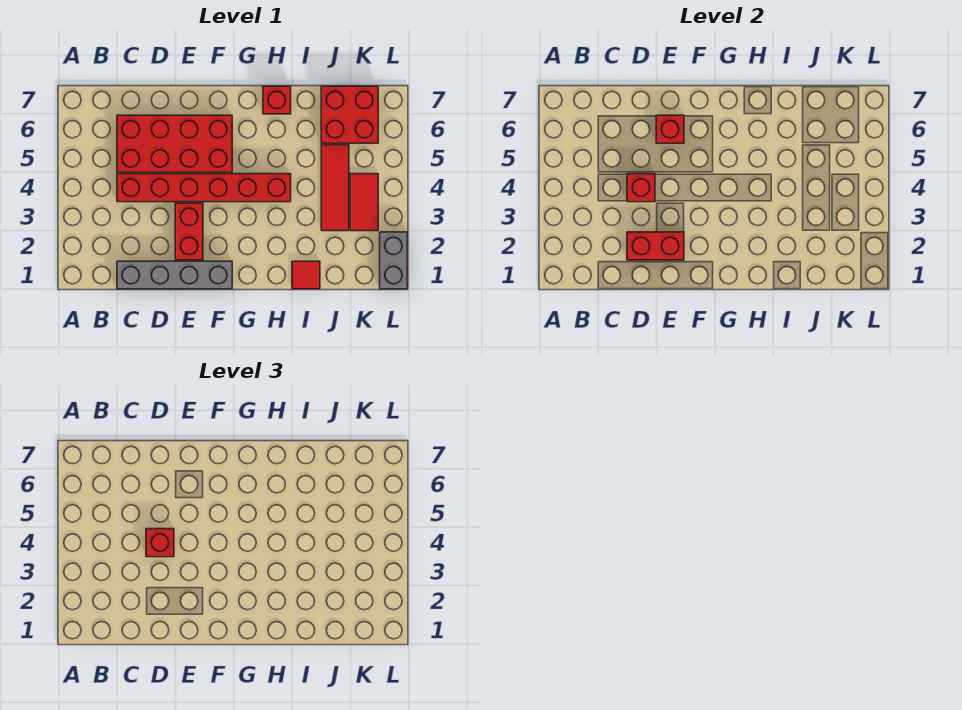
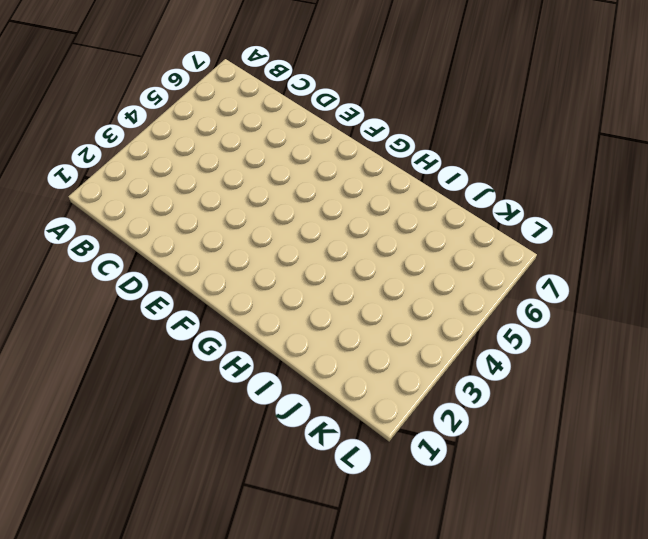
none -> grey 1x4 brick [117,261,232,289]
none -> red 1x6 brick [117,174,291,202]
none -> red 2x4 brick [117,115,232,172]

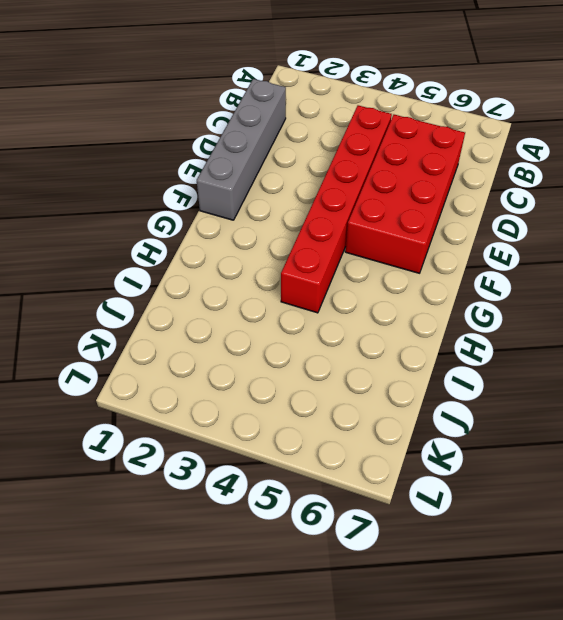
none -> red 1x2 brick [175,203,203,260]
none -> red 1x1 brick [263,86,291,114]
none -> red 1x1 tile [292,261,320,289]

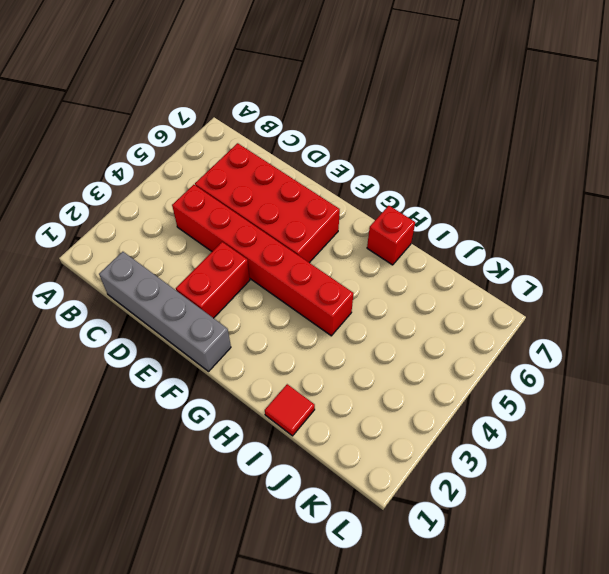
none -> red 1x3 tile [321,145,349,231]
none -> red 2x2 brick [321,86,378,143]
none -> red 1x2 tile [350,174,378,231]

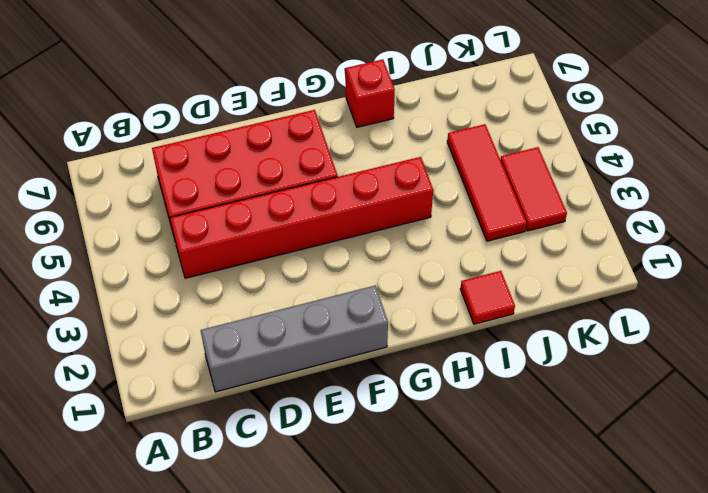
none -> red 1x2 brick [175,203,203,260]
none -> red 2x2 brick [321,86,378,143]
none -> grey 1x2 brick [380,232,407,289]

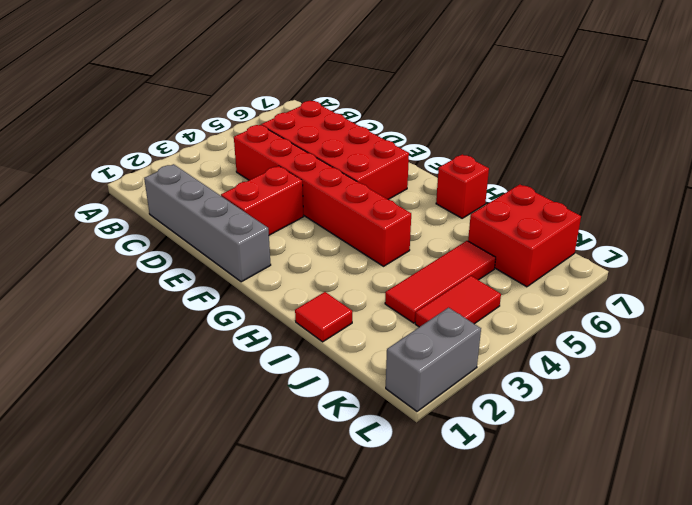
none -> red 1x2 brick [627,232,684,260]
none -> red 1x1 brick [627,174,655,202]
none -> red 1x1 brick [656,115,684,143]

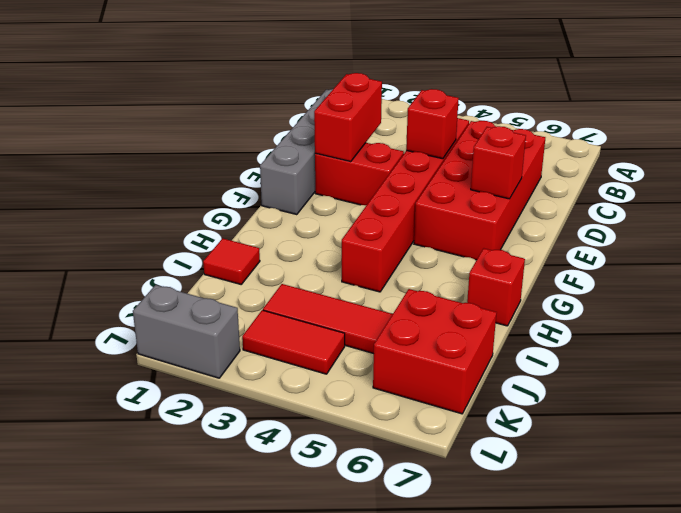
none -> red 1x1 brick [146,529,174,557]

